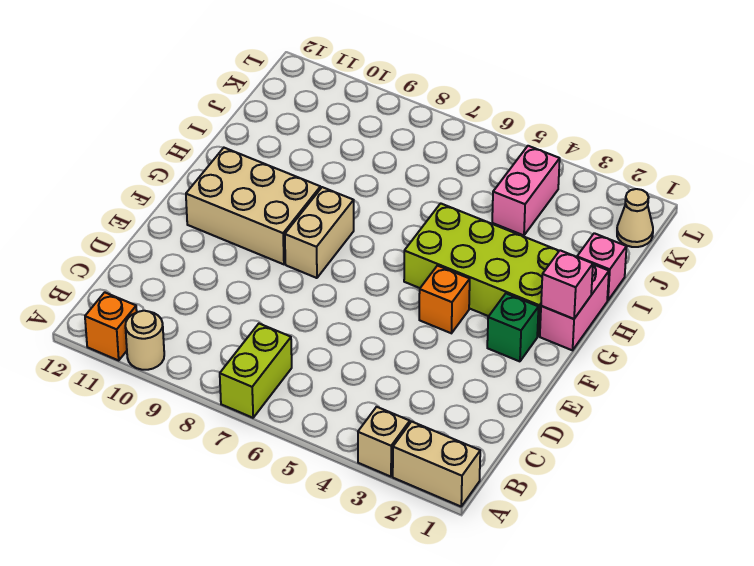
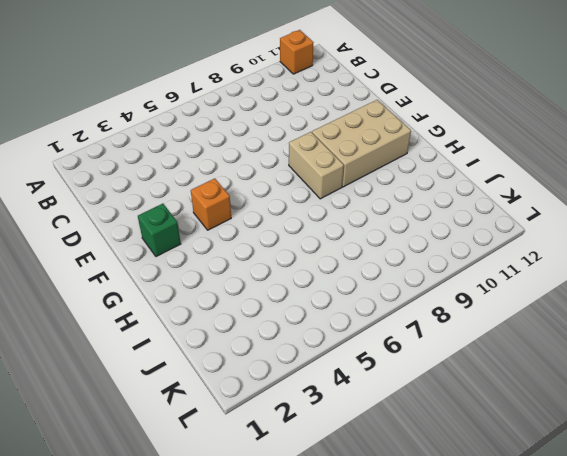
none -> tan 1x2 brick [393,422,480,506]
none -> tan 1x1 brick [358,407,410,477]
none -> lime 1x2 brick [220,324,292,418]

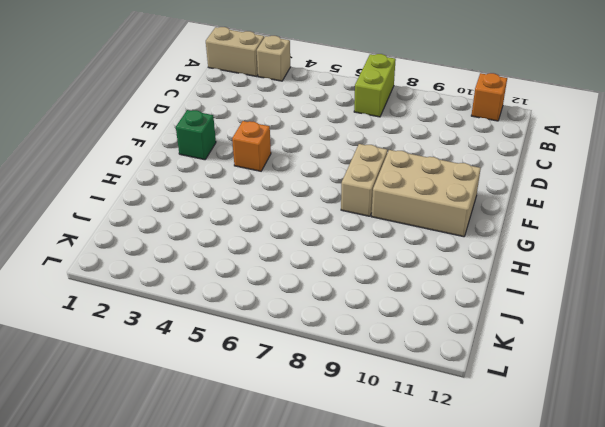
none -> tan 1x1 round brick [125,311,164,370]
none -> pink 1x2 brick [540,264,609,350]
none -> lime 2x4 brick [404,203,559,336]

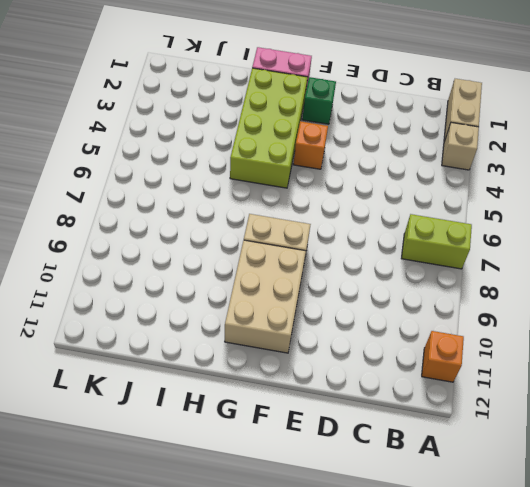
none -> tan 1x1 round brick [125,311,164,370]
none -> pink 1x1 brick [577,233,627,301]
none -> pink 1x2 brick [492,146,560,235]

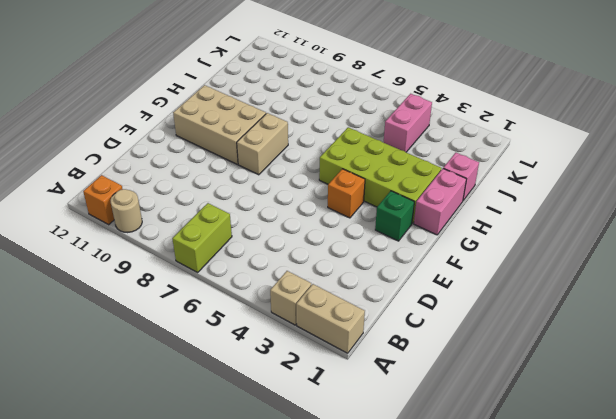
none -> tan 1x1 cone [617,189,653,247]
none -> pink 1x1 brick [541,250,593,319]

